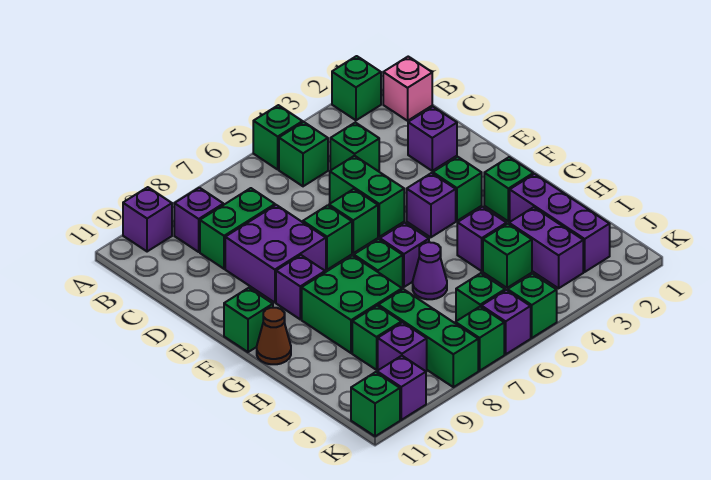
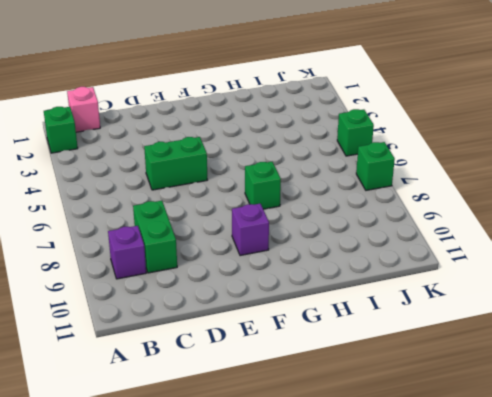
none -> green 1x1 brick [253,105,303,169]
none -> purple 1x1 brick [123,187,172,252]
none -> green 1x1 brick [279,122,328,186]
none -> green 1x1 brick [330,122,379,171]

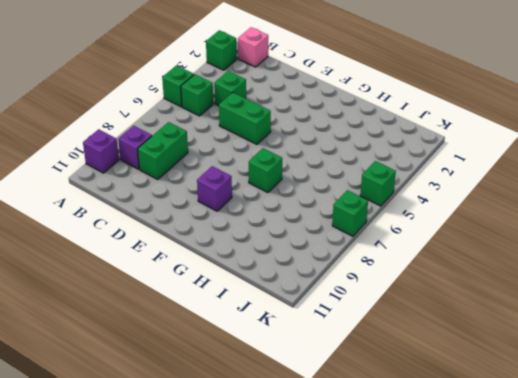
none -> purple 1x1 brick [408,107,457,171]
none -> purple 2x2 brick [225,205,326,302]
none -> green 1x1 brick [329,189,378,253]
none -> green 1x1 brick [303,205,352,270]

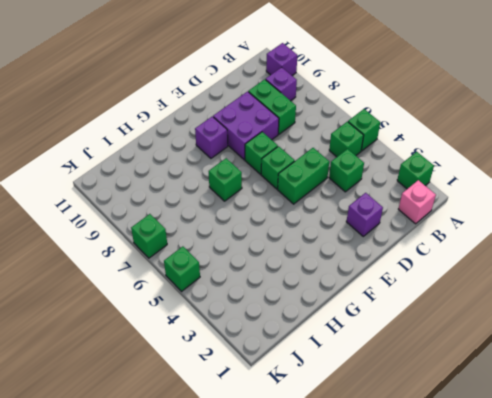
none -> green 1x1 brick [433,157,482,221]
none -> purple 1x1 brick [407,173,456,237]
none -> green 1x1 brick [224,288,273,352]
none -> green 1x1 brick [484,157,533,221]

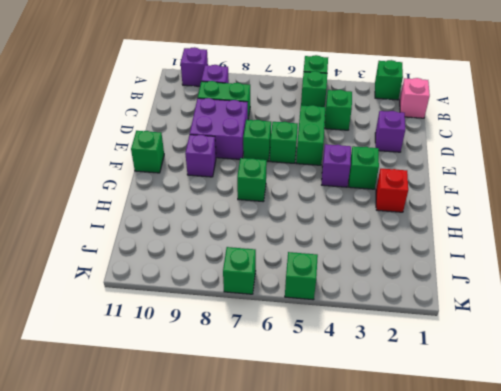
red 1x1 brick [376,169,408,212] -> green 1x1 brick [484,157,533,221]
none -> purple 1x1 brick [380,223,429,287]
none -> green 2x2 brick [302,256,402,353]
none -> brown 1x1 cone [257,308,291,364]
none -> purple 1x3 brick [510,174,610,272]

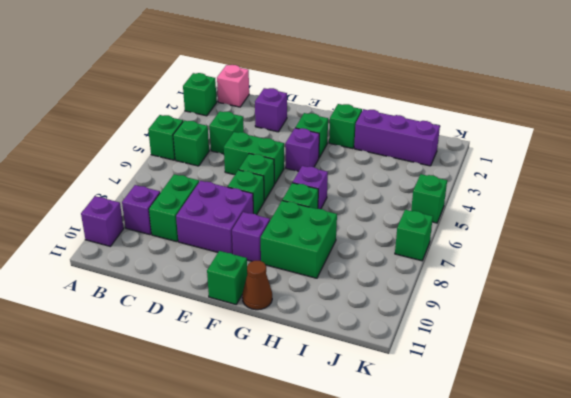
none -> purple 1x1 brick [457,207,507,271]
none -> purple 1x1 cone [413,242,447,299]
none -> purple 1x2 brick [509,207,583,288]
none -> green 1x1 brick [483,224,532,288]

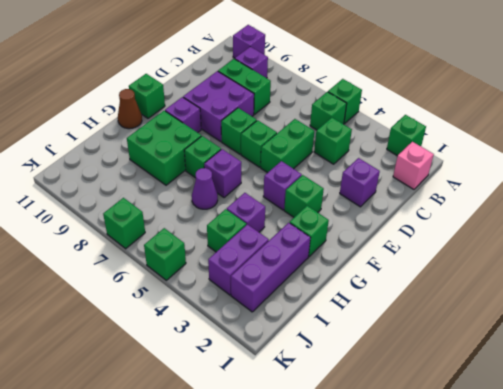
none -> green 1x3 brick [378,289,478,387]
none -> green 1x1 brick [352,306,401,370]
none -> green 1x1 brick [456,273,505,321]
none -> purple 1x1 brick [378,322,427,371]

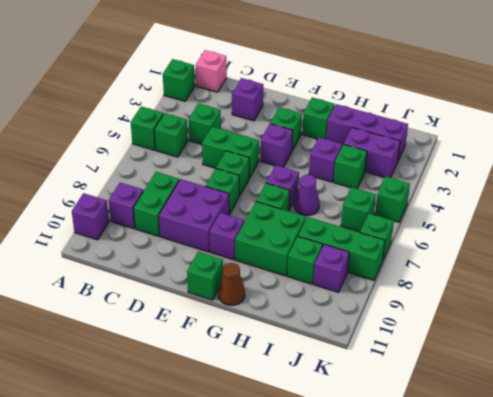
none -> purple 1x1 brick [481,290,531,354]
none -> purple 1x1 brick [377,356,426,420]
none -> green 1x1 brick [351,372,400,436]

